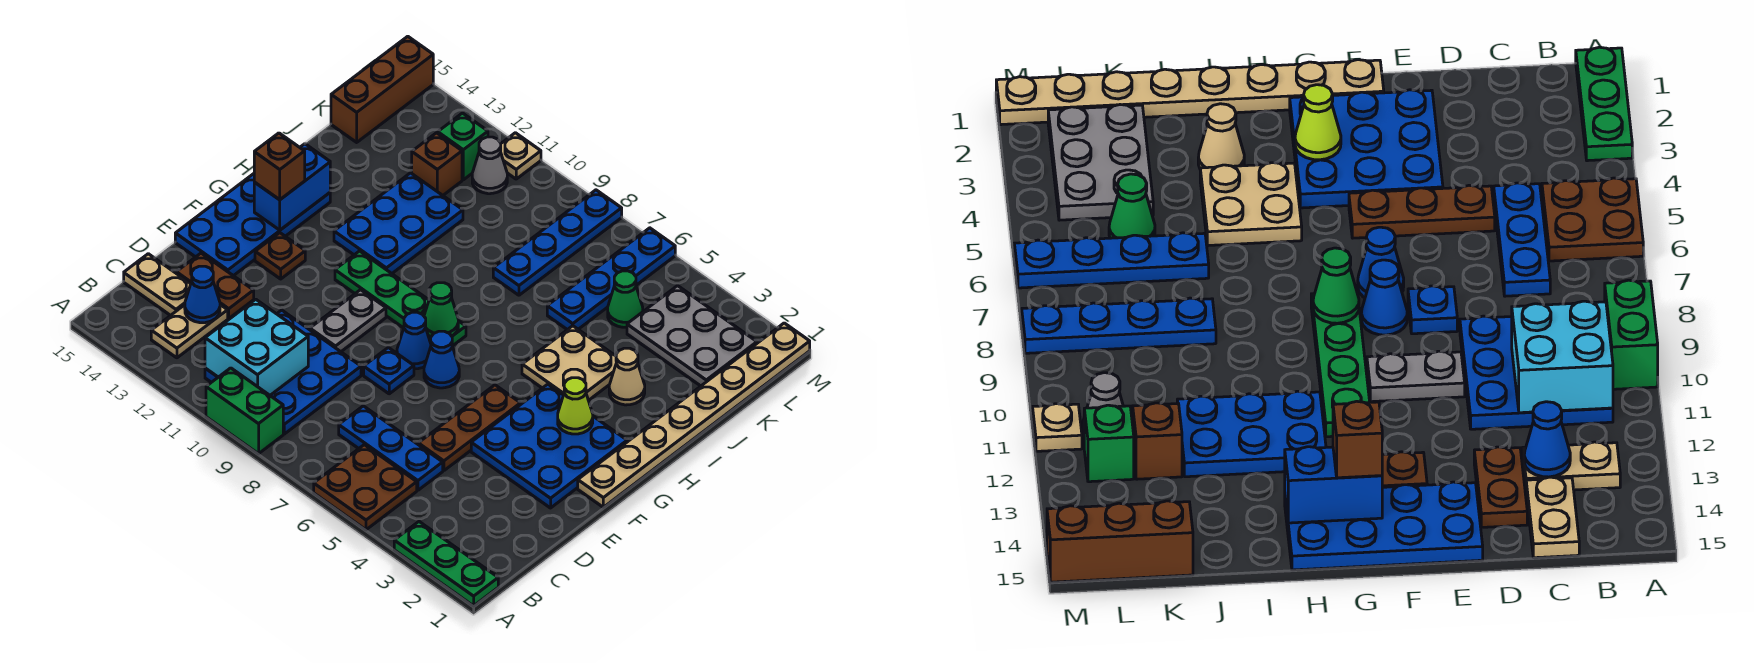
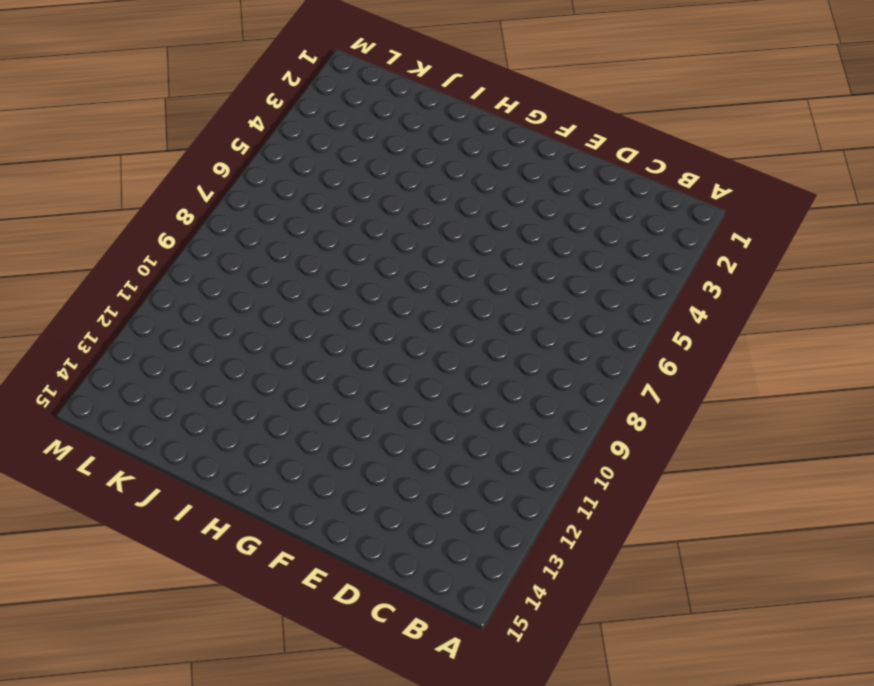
none -> green 1x3 plate [394,522,498,606]
none -> brown 2x2 plate [314,445,417,530]
none -> green 1x2 brick [206,368,283,454]
none -> blue 3x3 plate [205,310,361,434]

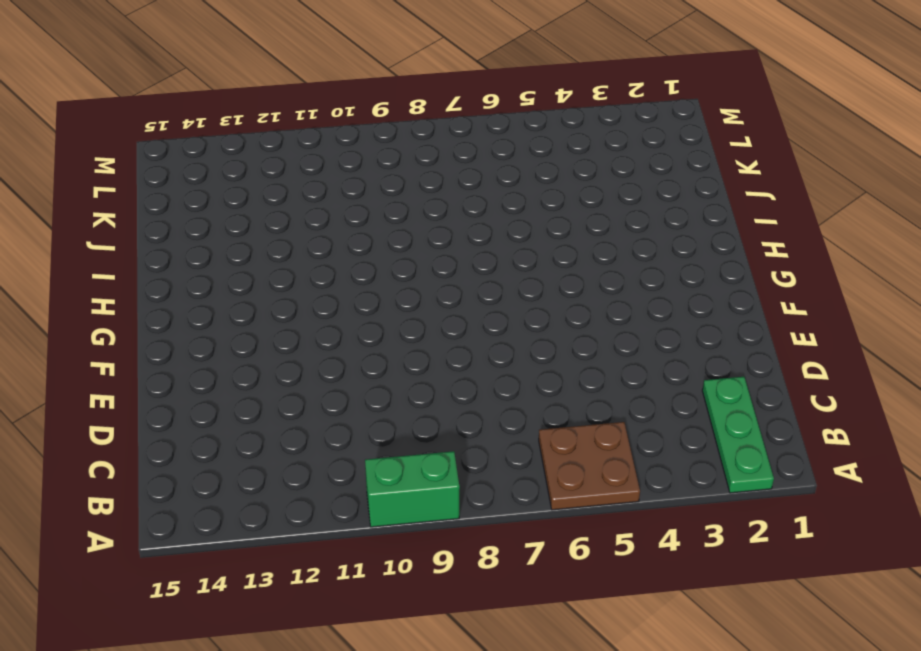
green 1x3 plate [702,377,774,493] -> green 1x3 plate turned to [394,522,498,606]
none -> blue 3x3 plate [205,310,361,434]
none -> tan 1x2 plate [151,305,228,358]
none -> blue 1x3 plate [339,406,443,490]
none -> tan 1x2 plate [124,254,191,315]

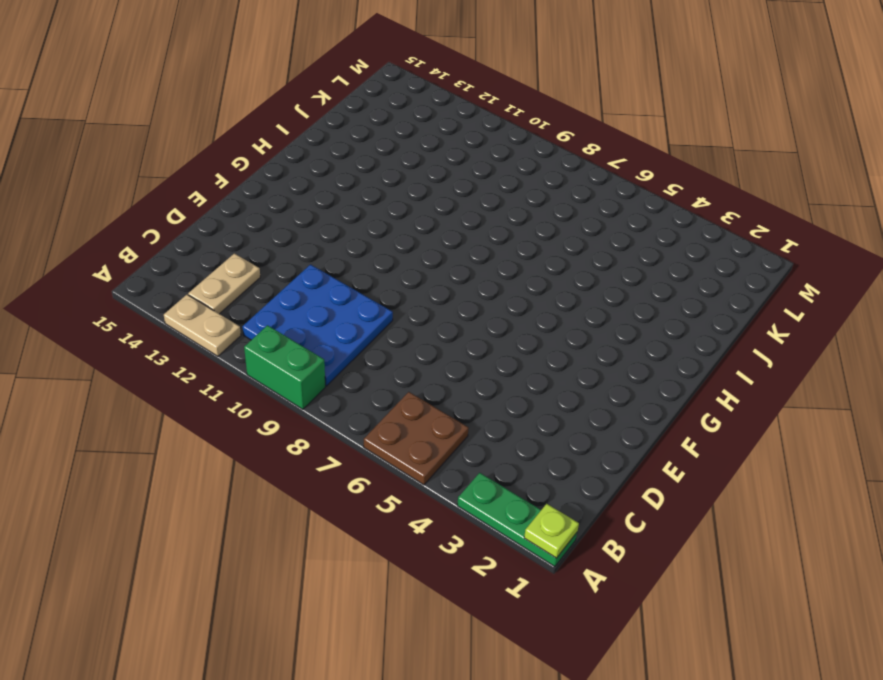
lime 1x1 plate [524,504,579,558] -> none
tan 1x2 plate [164,295,241,356] -> tan 1x2 plate moved to [124,254,191,315]
none -> blue 1x3 plate [339,406,443,490]
none -> brown 1x3 plate [418,385,521,471]
none -> brown 1x2 plate [176,253,254,318]
none -> blue 3x3 plate [471,384,627,508]

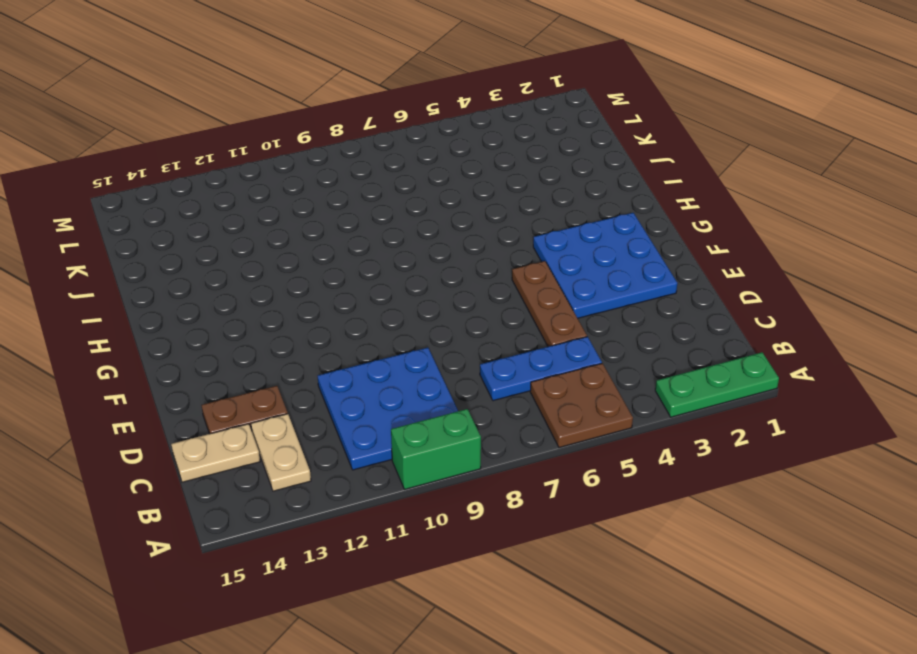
none -> blue 1x1 plate [364,347,414,394]
none -> grey 1x2 plate [310,290,386,352]
none -> blue 2x4 plate [175,174,330,276]
none -> tan 1x8 plate [578,323,810,507]

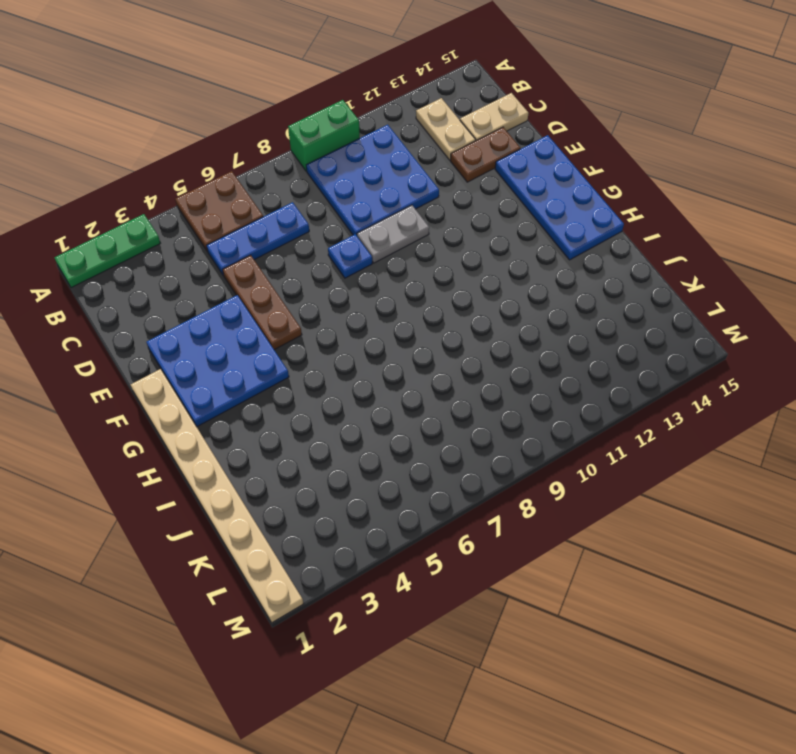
grey 1x2 plate [357,205,429,263] -> grey 1x2 plate turned to [310,290,386,352]
none -> blue 1x1 cone [424,331,459,388]
none -> blue 1x1 cone [397,312,431,369]
none -> brown 1x1 plate [255,233,305,279]
none -> green 1x4 plate [335,251,466,346]

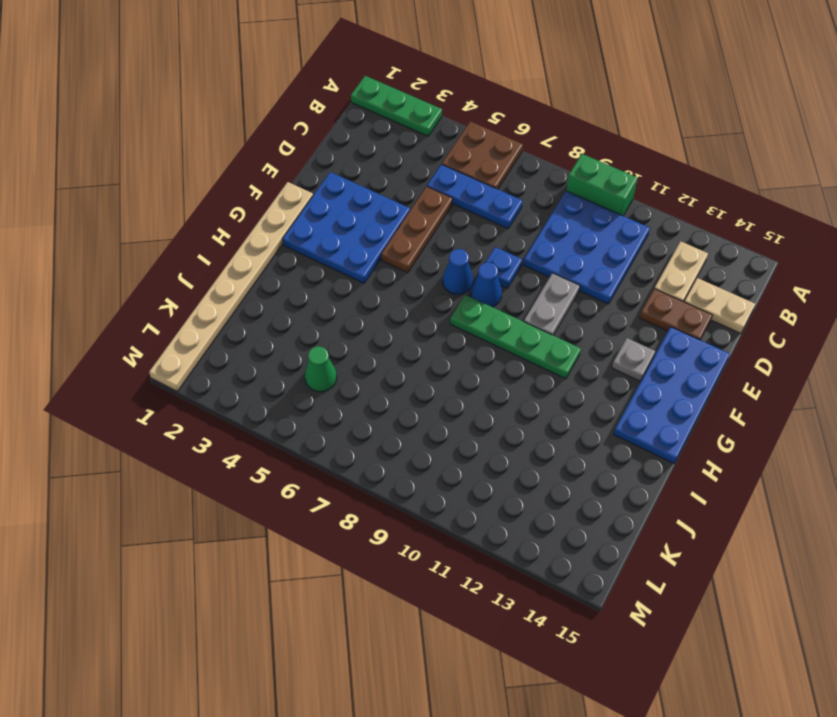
grey 1x1 plate [612,338,655,381] -> brown 1x1 plate [255,233,305,279]
none -> tan 2x2 plate [522,326,616,400]
none -> blue 2x3 plate [334,173,463,273]
none -> tan 1x1 cone [609,348,645,405]
none -> blue 1x4 plate [547,228,675,330]

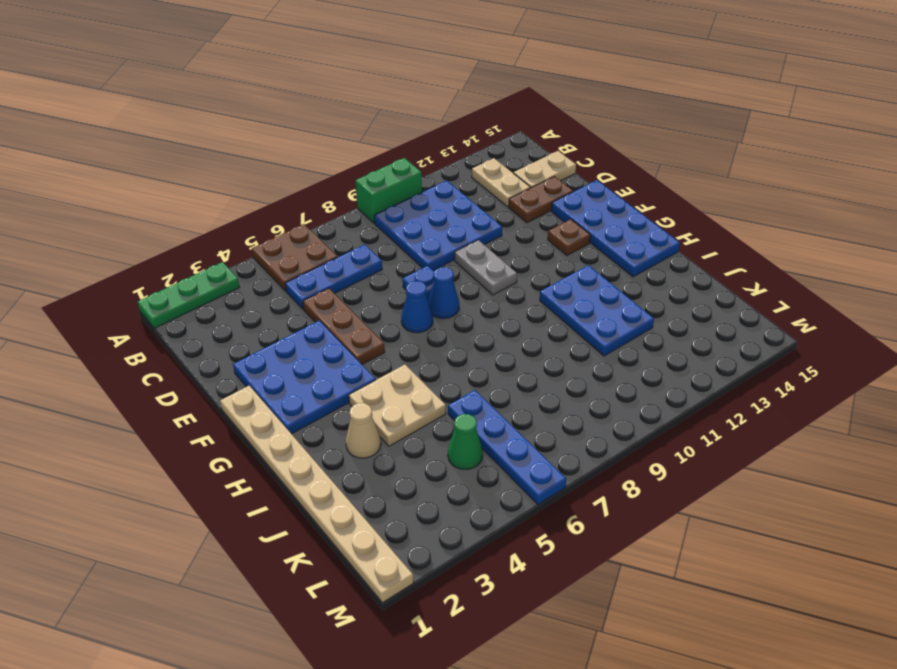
none -> green 1x4 plate [335,251,466,346]
none -> blue 1x4 plate [493,190,622,295]
none -> grey 2x3 plate [627,286,757,386]
none -> brown 1x1 brick [412,133,462,195]

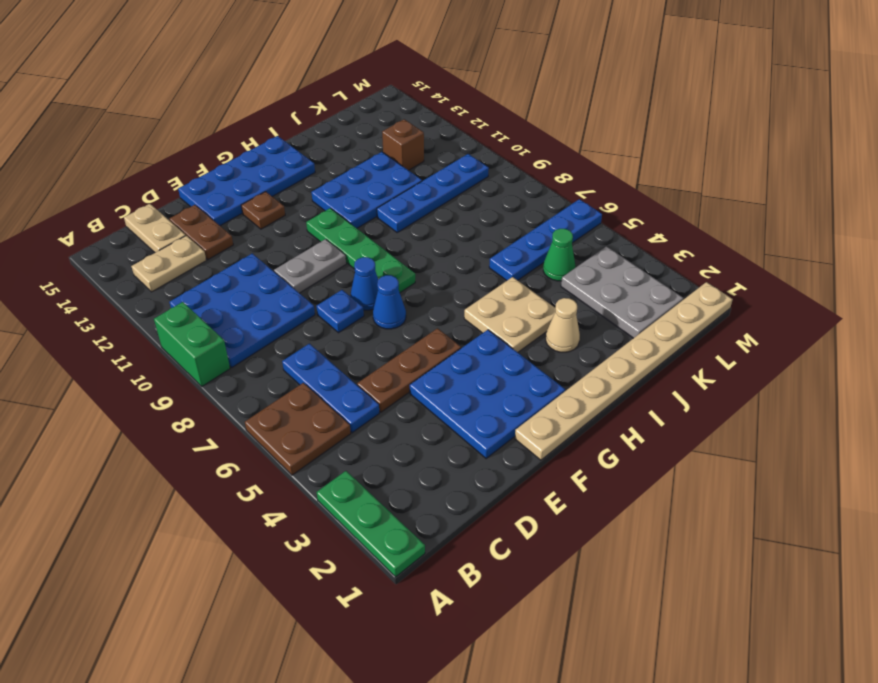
blue 1x4 plate [377,154,489,232] -> blue 1x4 plate moved to [493,190,622,295]
none -> brown 1x3 brick [331,36,433,142]
none -> grey 1x1 cone [472,137,507,194]
none -> green 1x1 brick [438,113,488,180]
none -> tan 1x1 plate [501,133,541,179]

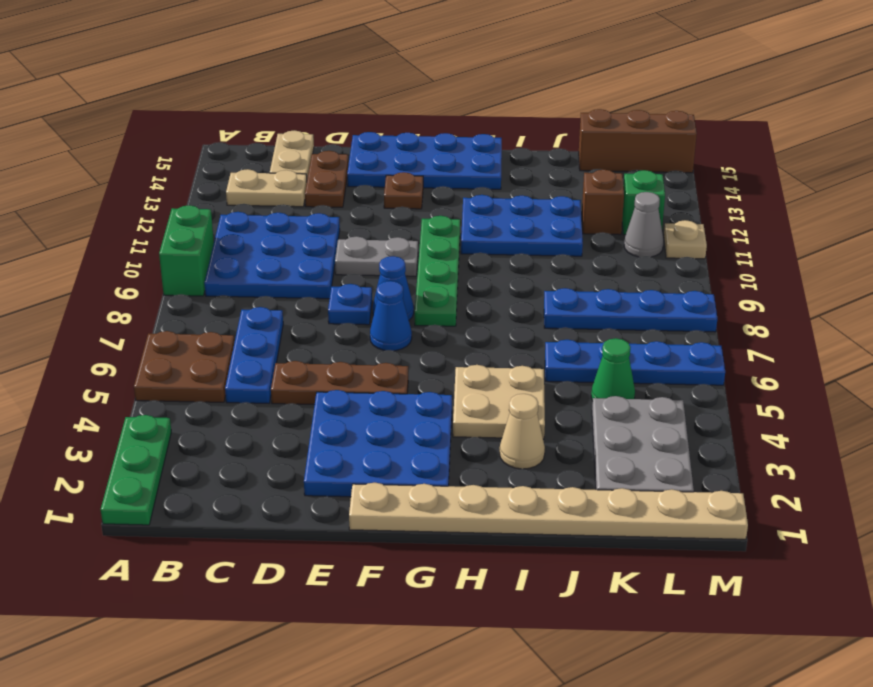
none -> cyan 2x2 brick [205,299,308,395]
none -> blue 1x1 cone [185,266,220,323]
none -> lime 1x1 cone [558,378,593,434]
none -> green 1x1 cone [424,283,458,337]

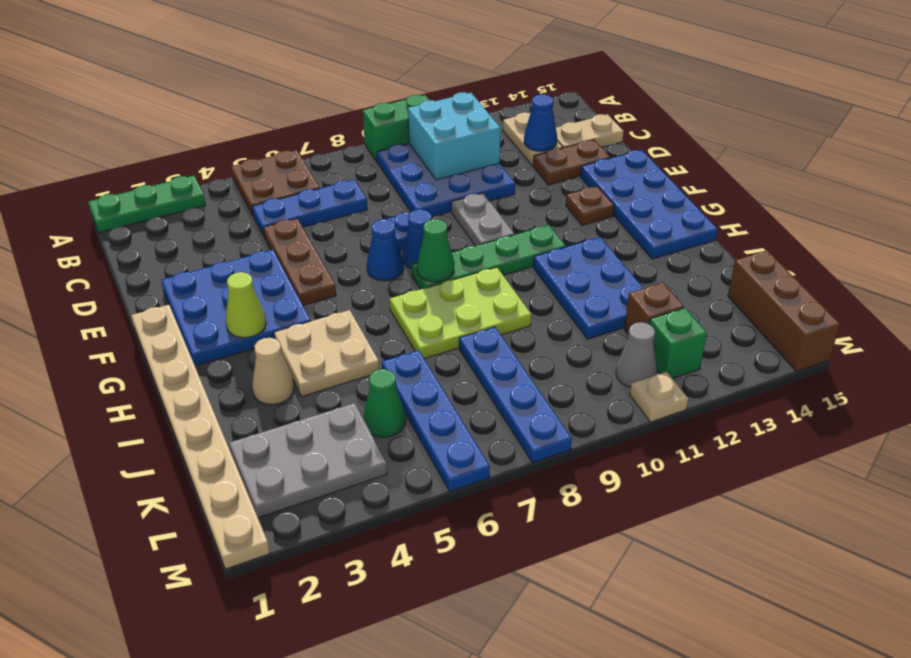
lime 2x3 plate [390,267,531,359] -> none
none -> blue 1x2 brick [254,144,330,230]
none -> brown 1x1 brick [254,133,305,200]

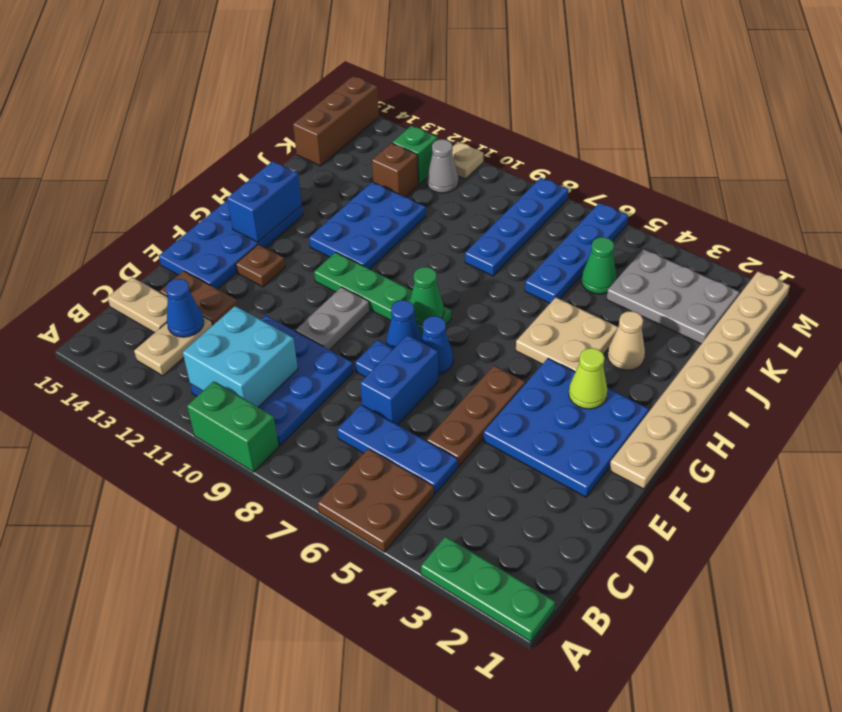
blue 1x2 brick [360,335,438,425] -> none
none -> brown 1x1 brick [254,133,305,200]

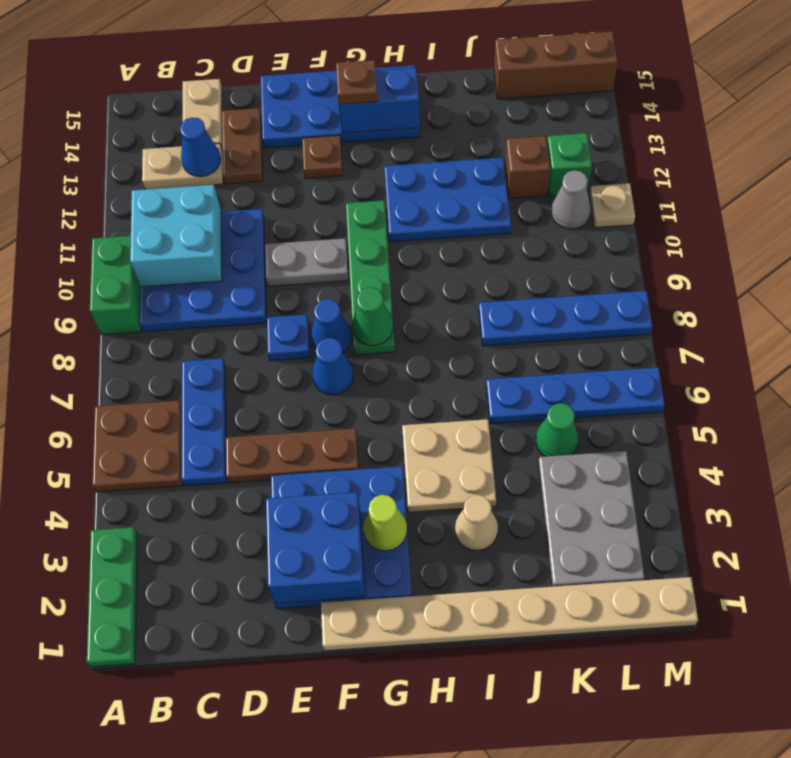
blue 2x2 brick [266,492,365,603] -> none
brown 1x1 plate [336,60,378,104] -> brown 1x1 brick [254,133,305,200]

